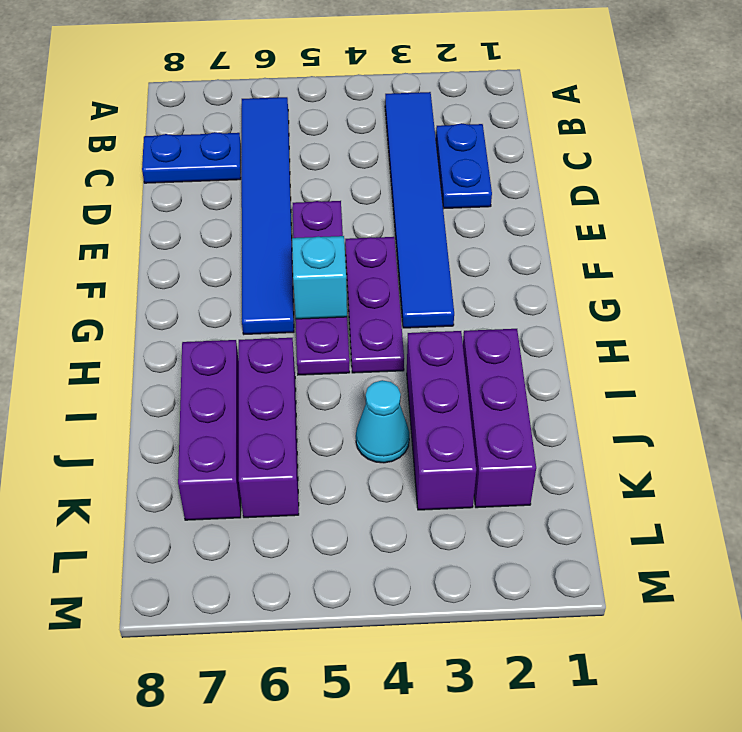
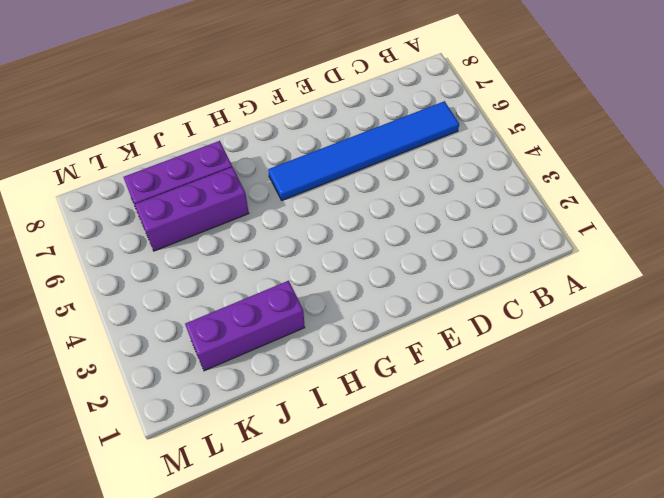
none -> blue 1x6 tile [385,92,454,328]
none -> blue 1x2 plate [436,123,492,208]
none -> blue 1x2 plate [142,132,241,183]

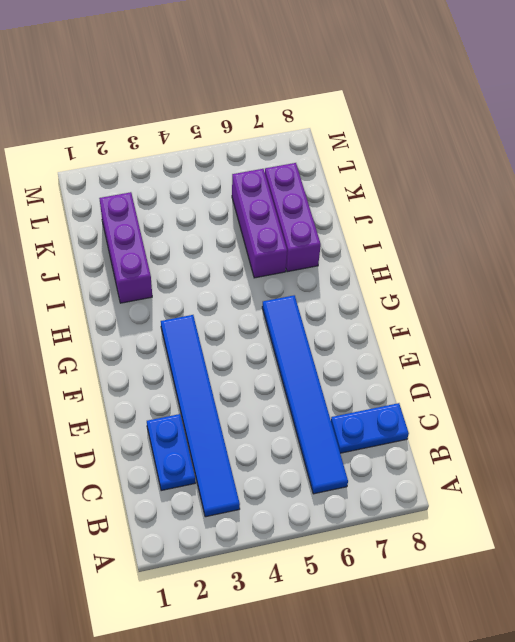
none -> purple 1x4 plate [293,201,350,375]
none -> purple 1x3 plate [345,237,404,373]
none -> purple 1x3 brick [407,331,476,510]

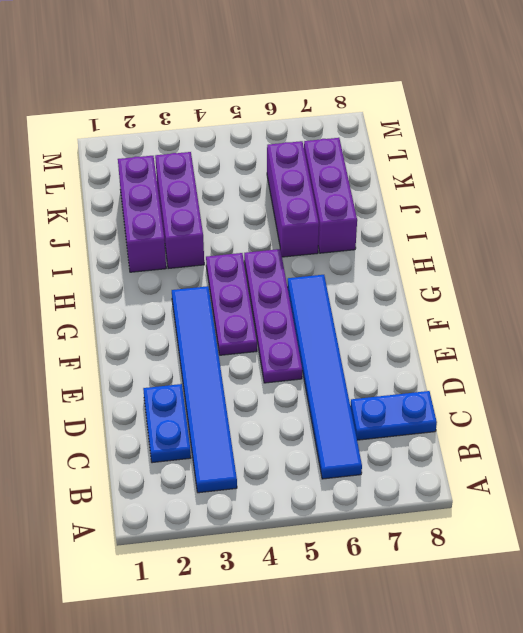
none -> cyan 1x1 cone [356,380,409,463]
none -> cyan 1x1 brick [292,236,347,319]

